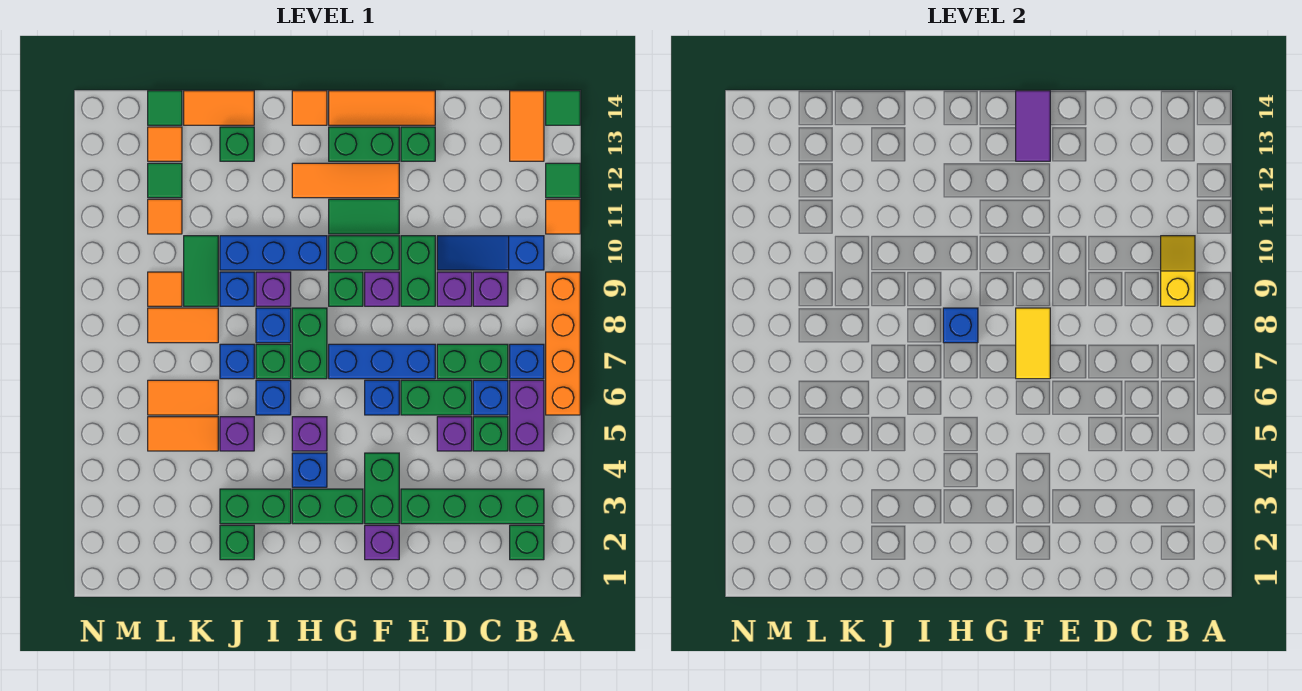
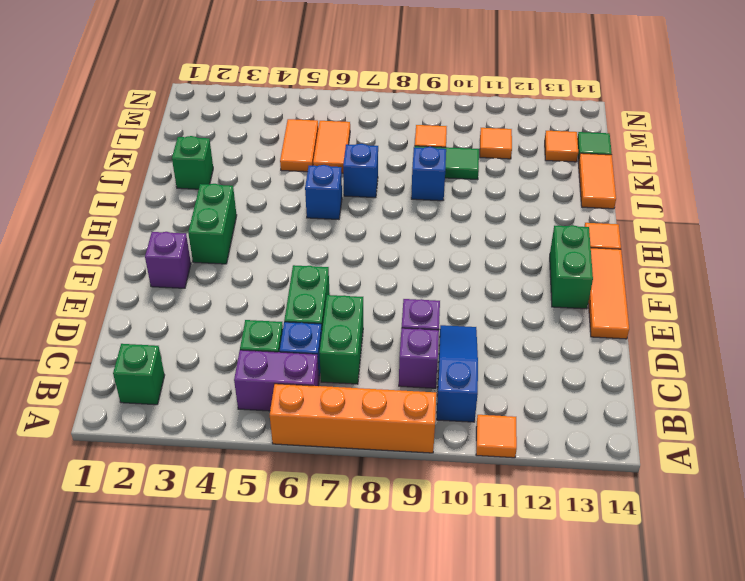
none -> green 1x1 tile [546,163,580,198]
none -> green 1x1 tile [546,91,580,125]
none -> green 1x4 brick [401,489,544,524]
none -> blue 1x1 brick [510,344,544,379]

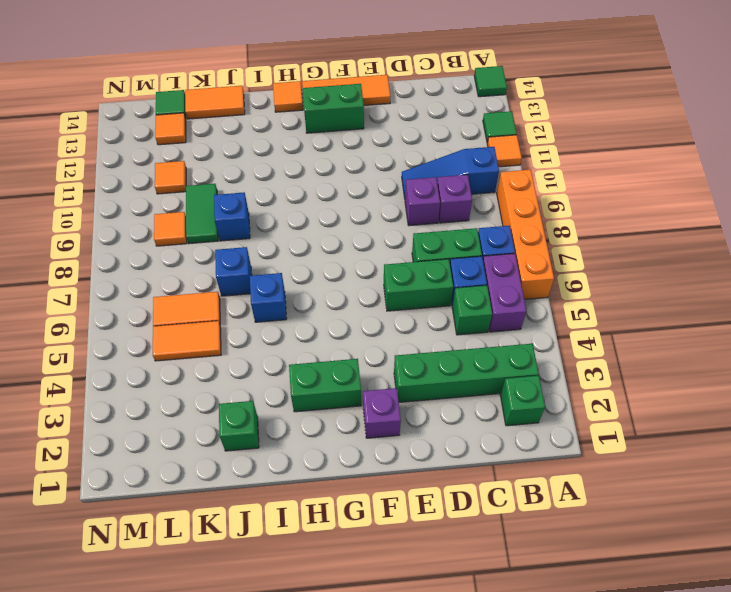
none -> orange 1x2 tile [510,91,544,161]
none -> purple 1x1 brick [437,417,472,451]
none -> blue 1x3 brick [329,344,435,379]
none -> green 1x2 brick [401,236,435,306]

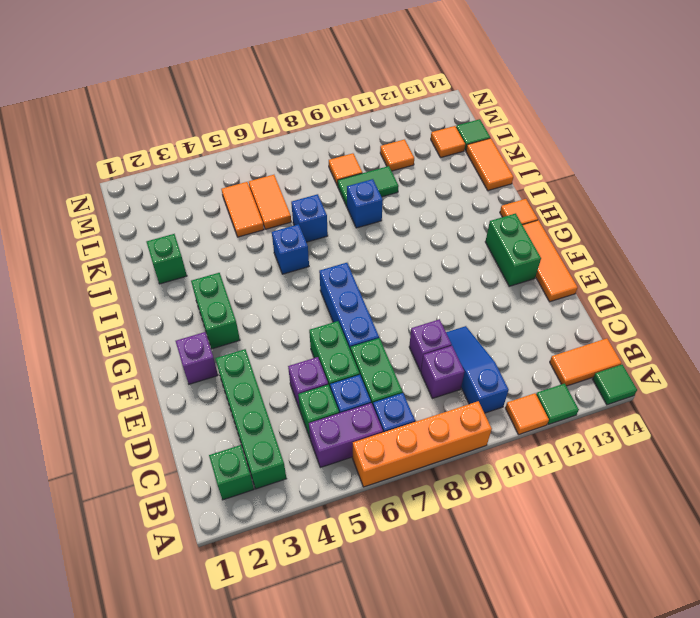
none -> green 1x2 brick [401,236,435,306]
none -> green 1x1 brick [401,127,435,161]
none -> green 1x2 brick [365,453,399,524]
none -> blue 1x1 brick [365,380,399,415]

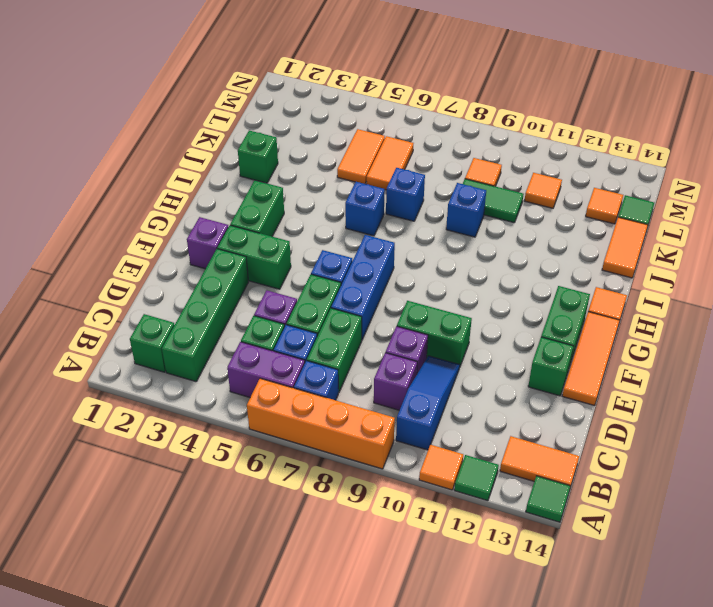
none -> purple 1x1 brick [365,272,399,306]
none -> green 1x2 brick [329,236,399,270]
none -> green 1x2 tile [329,199,399,234]
none -> orange 1x3 tile [292,163,399,198]

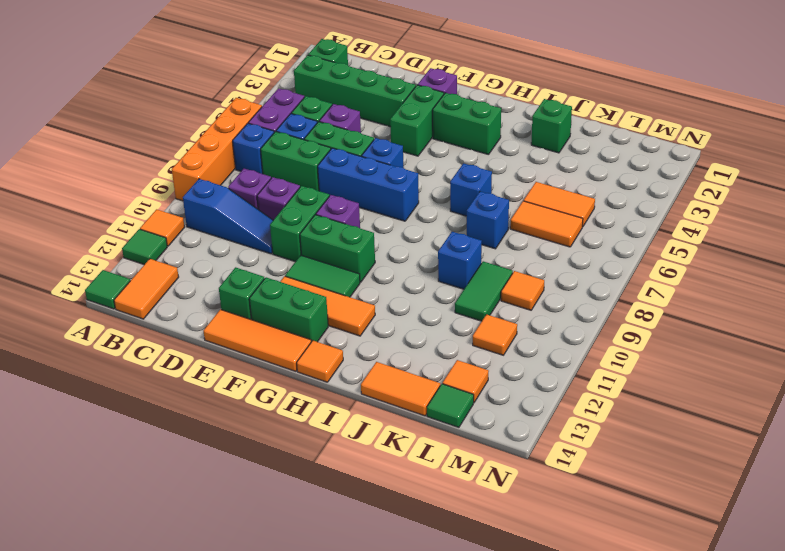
none -> green 1x1 brick [329,272,363,306]
none -> blue 1x1 brick [292,453,327,487]
none -> purple 1x1 brick [292,417,327,451]
none -> green 1x2 brick [292,308,327,379]

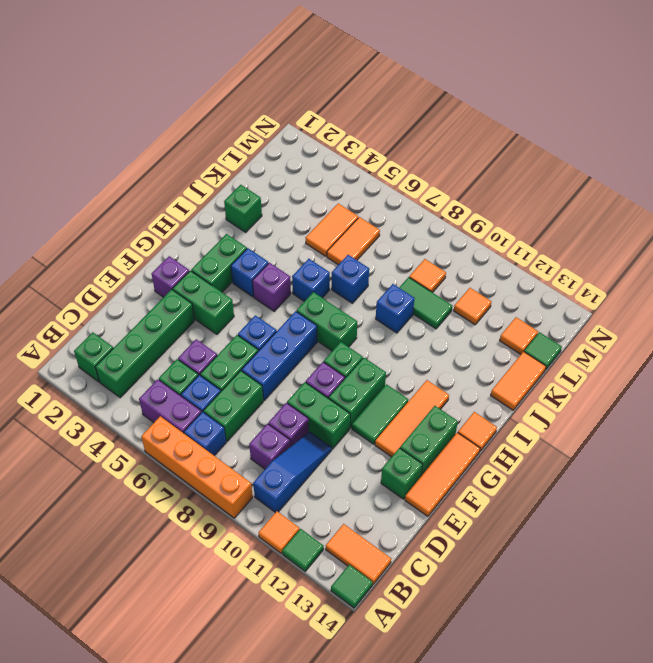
none -> blue 1x3 brick [220,236,327,270]
none -> green 1x2 brick [220,489,291,524]
none -> green 1x1 brick [256,344,291,379]
none -> blue 1x1 brick [256,308,291,343]

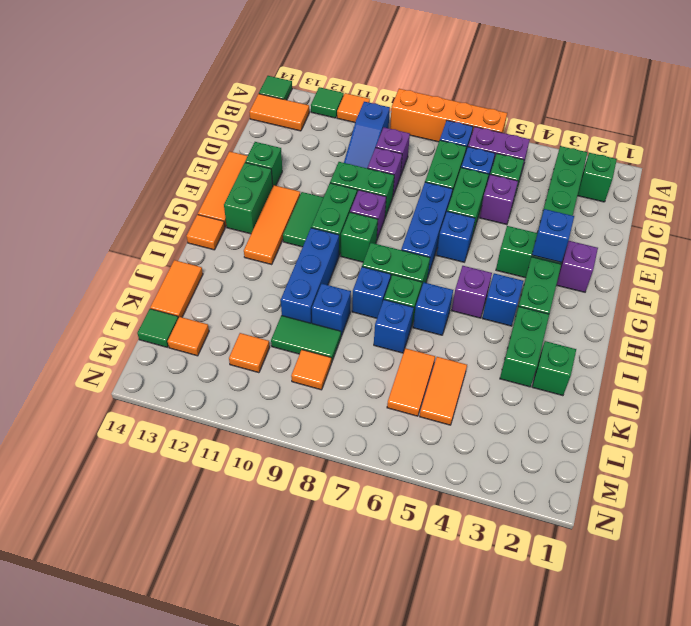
blue 1x1 brick [532,209,574,263] -> blue 1x1 brick moved to [943,308,978,343]
none -> purple 1x1 brick [256,272,291,306]
none -> purple 1x1 brick [220,417,254,451]
none -> green 1x1 brick [220,127,254,161]
none -> orange 1x2 tile [148,308,218,343]

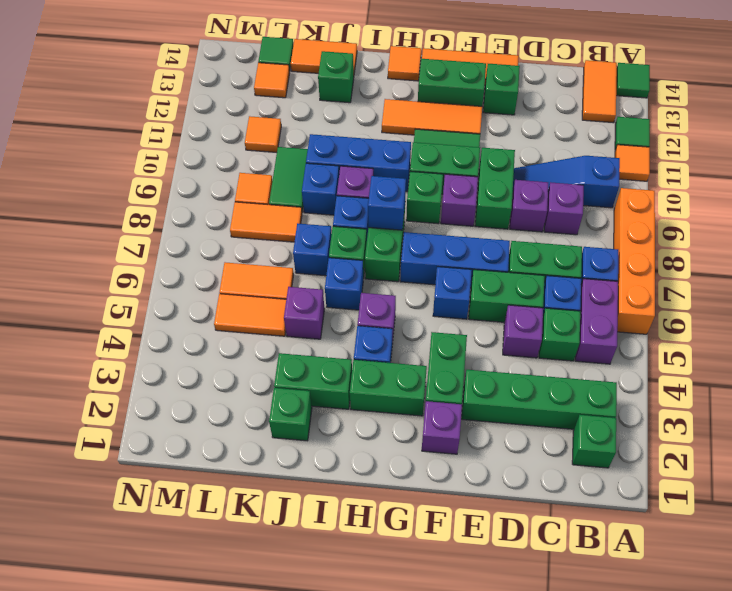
none -> green 1x1 tile [148,163,182,198]
none -> yellow 1x2 slope [1161,236,1195,306]
none -> yellow 1x2 tile [1016,308,1050,379]
none -> purple 1x2 tile [1016,91,1050,161]

